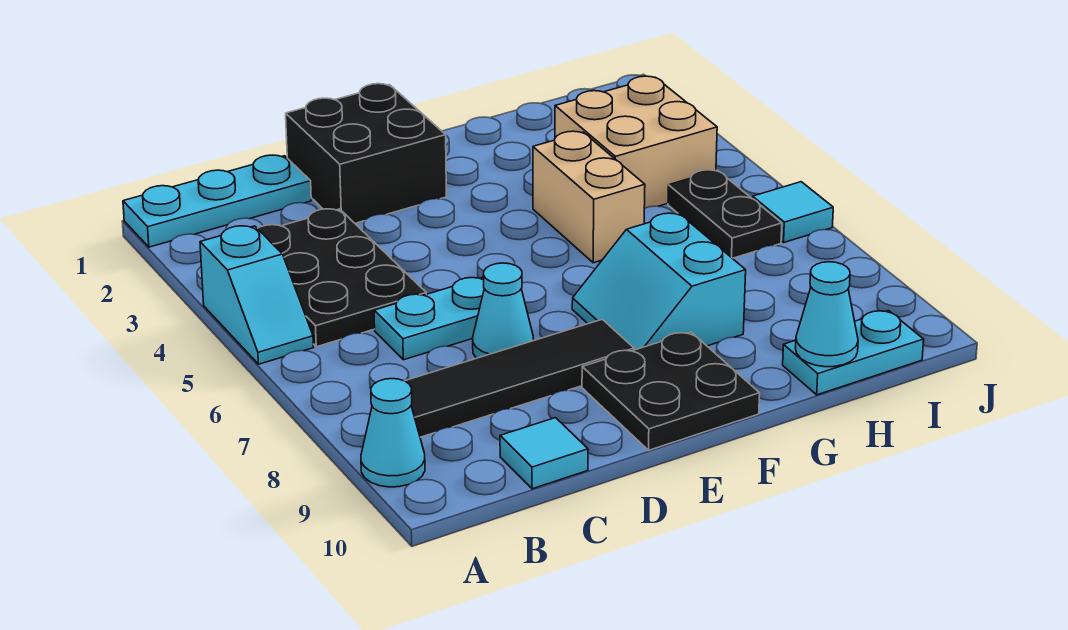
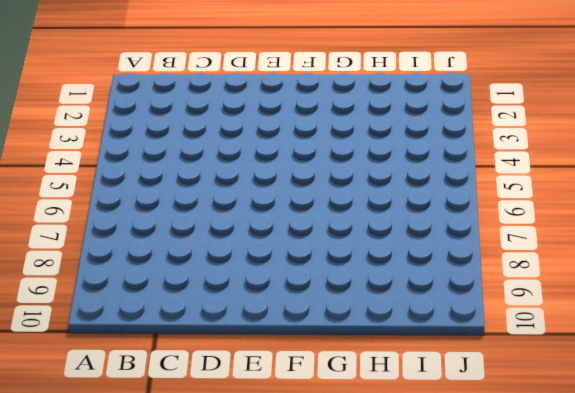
none -> cyan 1x3 plate [123,155,311,247]
none -> cyan 1x2 slope [200,226,314,364]
none -> cyan 1x1 cone [361,379,425,487]

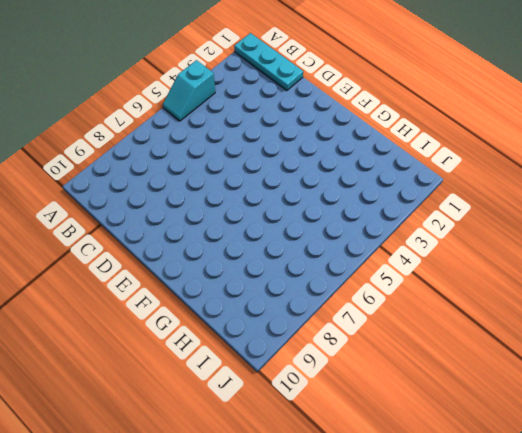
none -> cyan 1x1 cone [361,379,425,487]
none -> black 2x3 plate [257,209,426,347]
none -> black 1x4 tile [405,319,634,437]

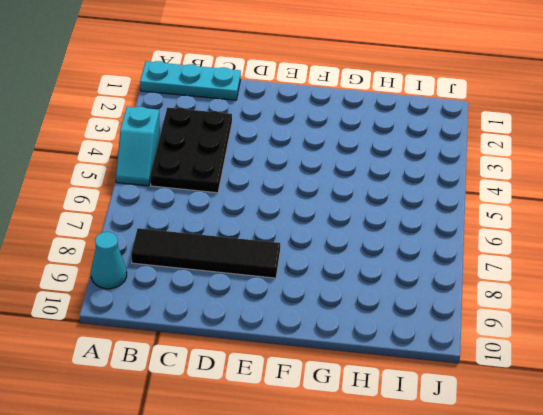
none -> cyan 1x2 plate [374,277,484,360]
none -> cyan 1x1 tile [500,418,588,489]
none -> black 2x2 brick [286,84,446,223]

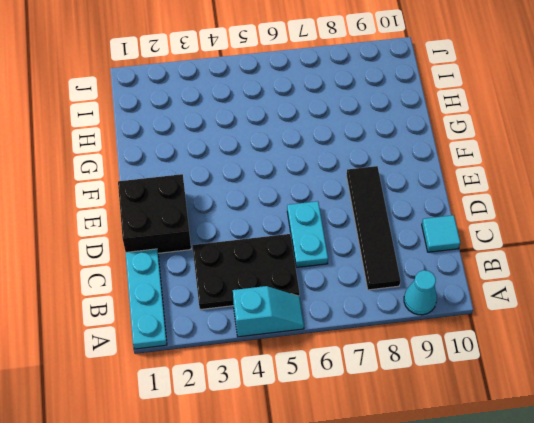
none -> cyan 1x1 cone [473,263,534,358]
none -> black 2x2 plate [582,332,760,450]
none -> cyan 2x2 slope [572,213,746,350]

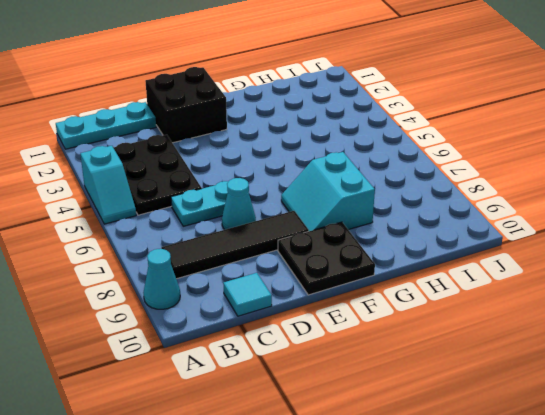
none -> tan 1x2 brick [533,131,645,263]
none -> tan 2x2 brick [555,76,717,208]
none -> cyan 1x2 plate [783,311,924,395]

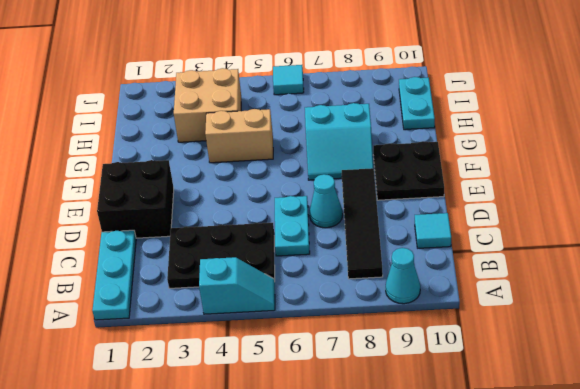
none -> black 1x2 plate [668,170,782,258]
none -> cyan 1x1 cone [795,262,858,367]

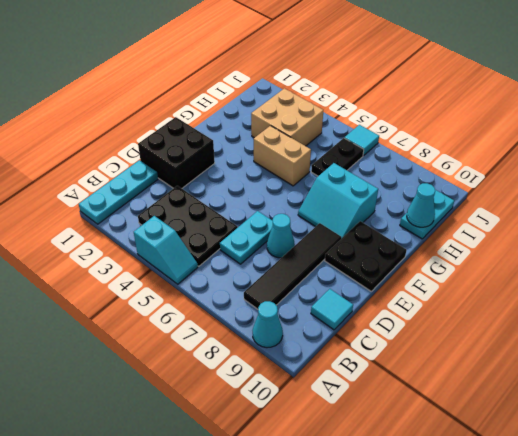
black 1x2 plate [311,138,364,176] -> black 1x2 plate turned to [668,170,782,258]

